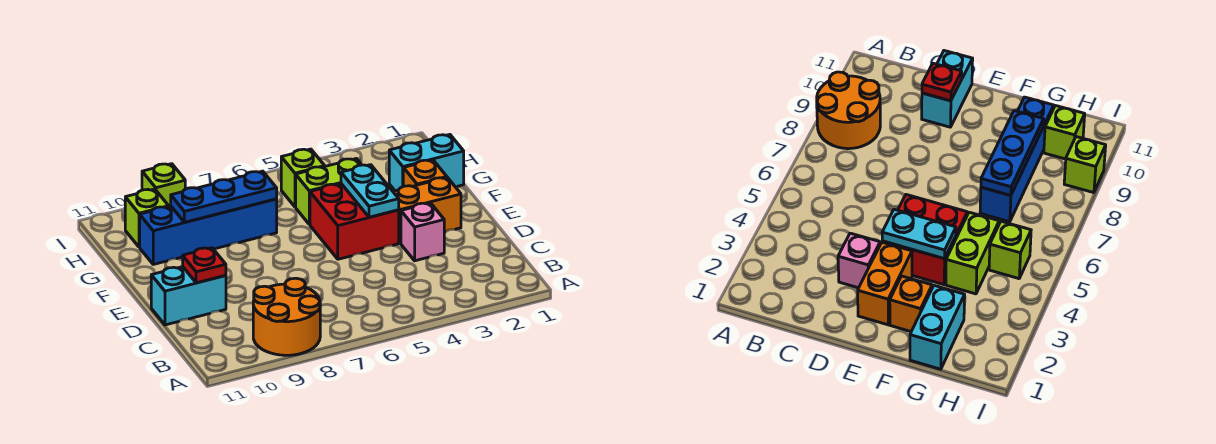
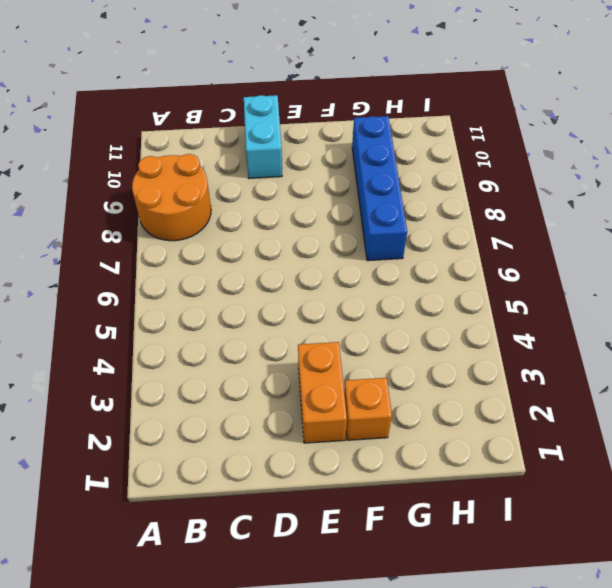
none -> pink 1x1 brick [401,203,444,261]
none -> red 2x2 brick [310,184,399,259]
none -> cyan 1x2 brick [389,135,464,191]

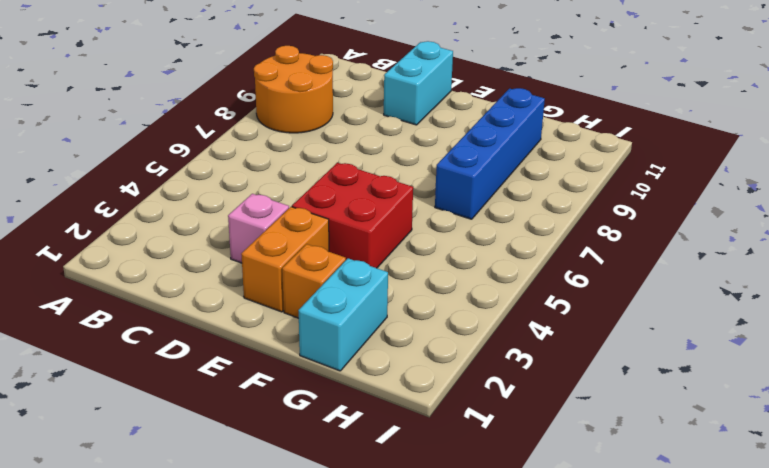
none -> lime 1x2 brick [296,159,361,224]
none -> lime 1x1 brick [281,149,325,207]
none -> lime 1x1 brick [125,189,169,247]

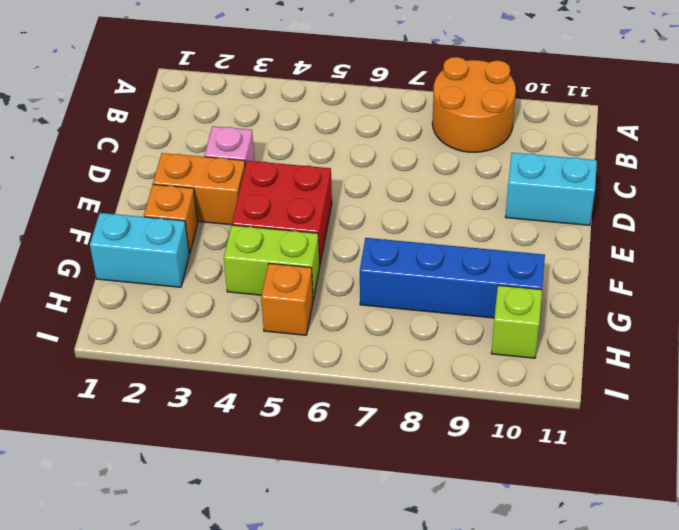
orange 1x1 brick [261,263,313,335] -> lime 1x1 brick [281,149,325,207]
none -> lime 1x1 brick [142,164,185,207]
none -> red 1x1 plate [183,248,226,283]
none -> cyan 1x2 plate [341,165,399,217]

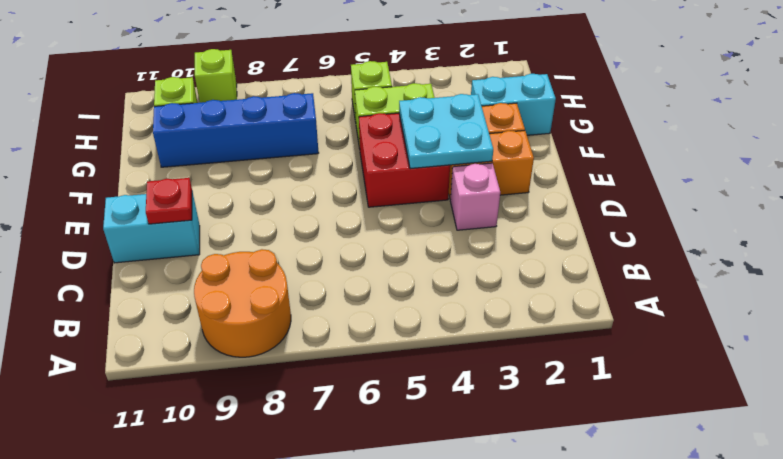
cyan 2x2 plate [399,94,493,169] -> cyan 1x2 plate [341,165,399,217]
none -> blue 1x3 plate [171,171,277,222]

